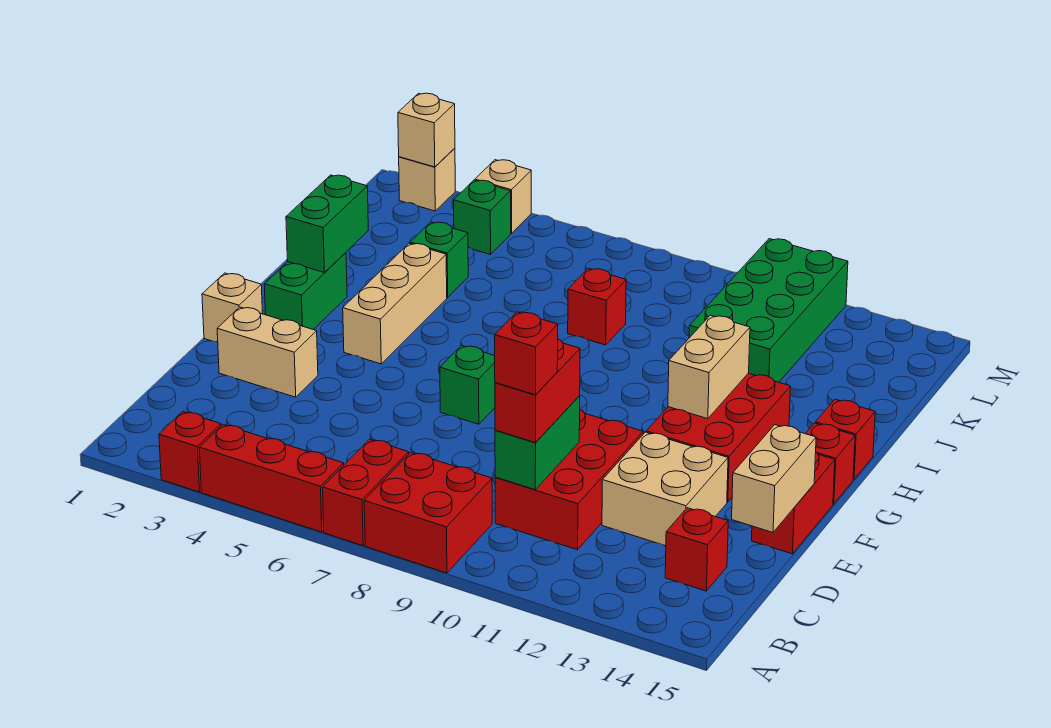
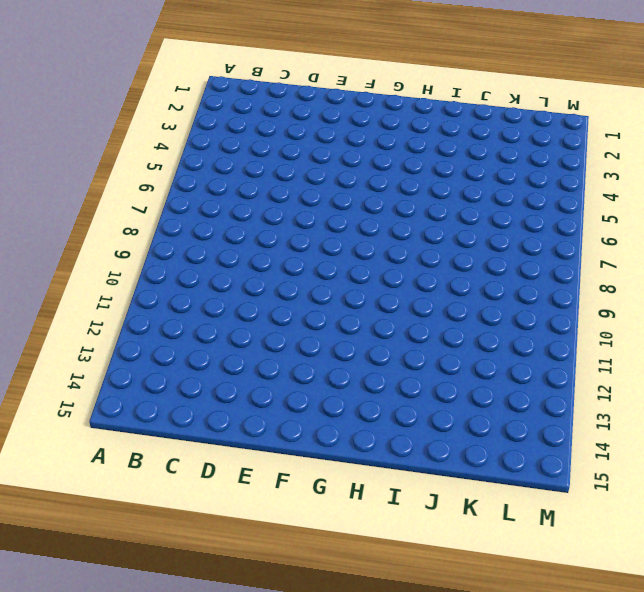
none -> red 1x1 brick [159,412,221,492]
none -> red 1x3 brick [199,424,344,532]
none -> red 1x2 brick [323,439,409,546]

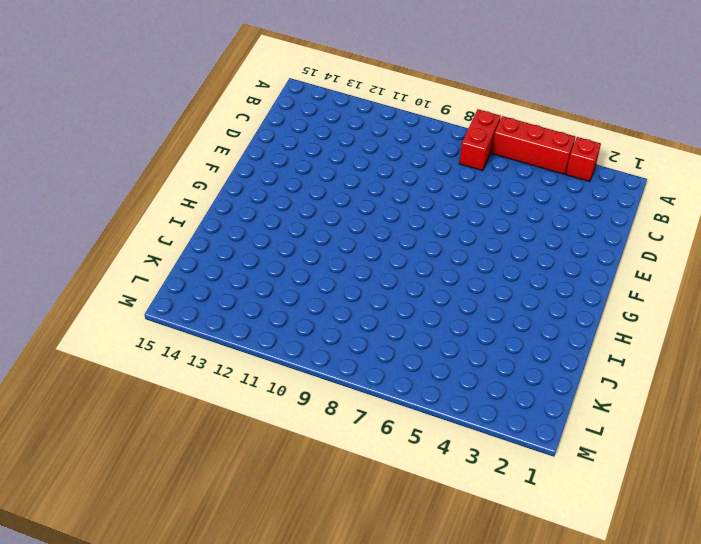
none -> red 2x2 brick [364,452,492,573]
none -> red 2x3 brick [495,410,643,550]
none -> red 1x1 brick [665,508,728,591]

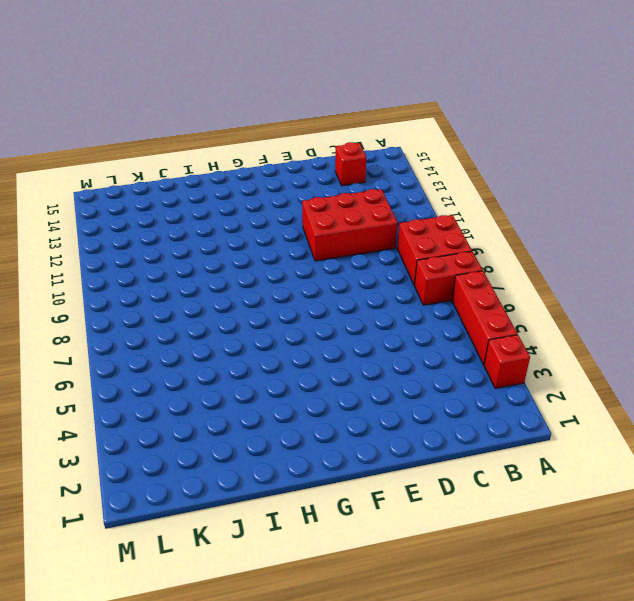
none -> tan 2x2 brick [602,432,728,546]
none -> tan 1x2 brick [217,307,318,397]
none -> red 1x2 brick [751,452,835,554]

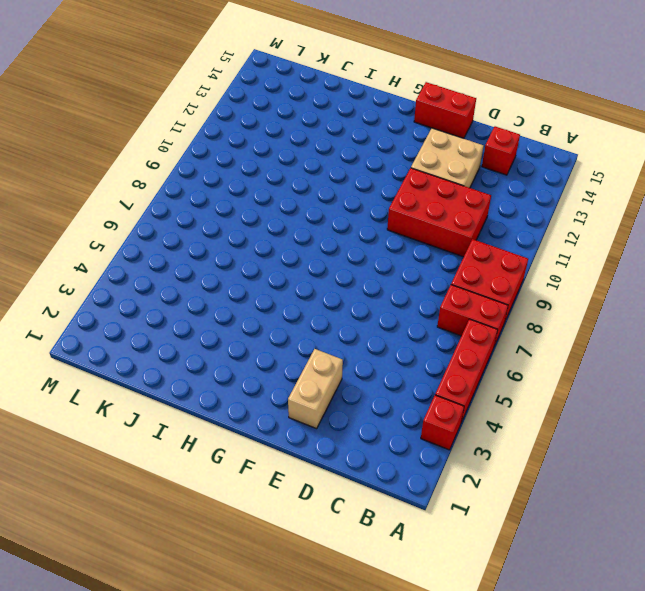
none -> tan 1x1 brick [202,273,263,342]
none -> green 1x1 brick [440,346,495,424]
none -> red 2x3 brick [646,373,790,502]

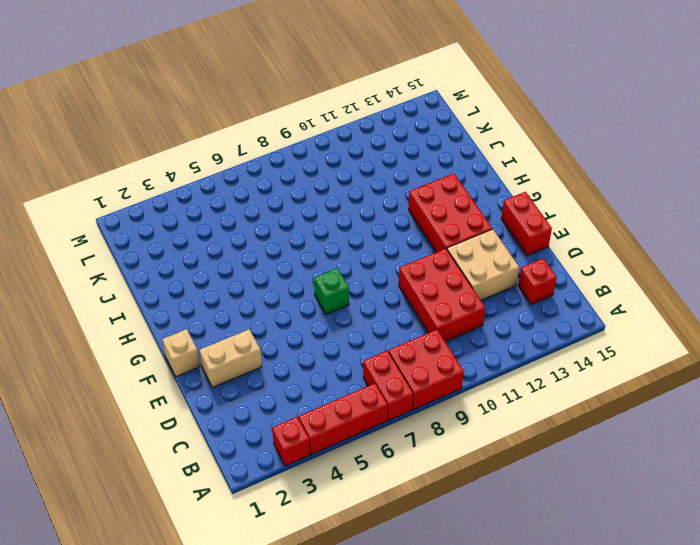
none -> green 1x2 brick [264,253,347,330]
none -> tan 1x3 brick [343,243,447,364]
none -> red 1x1 brick [805,423,855,504]

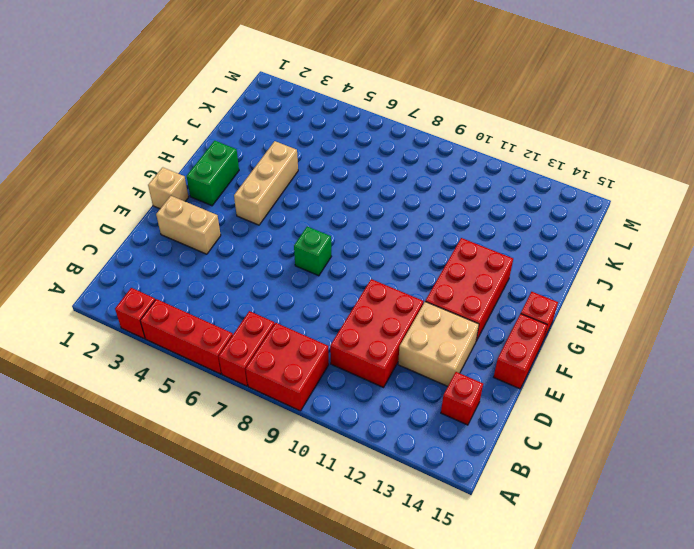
none -> red 1x1 brick [815,399,875,480]
none -> green 1x1 brick [410,222,468,297]
none -> red 1x1 brick [568,268,626,345]

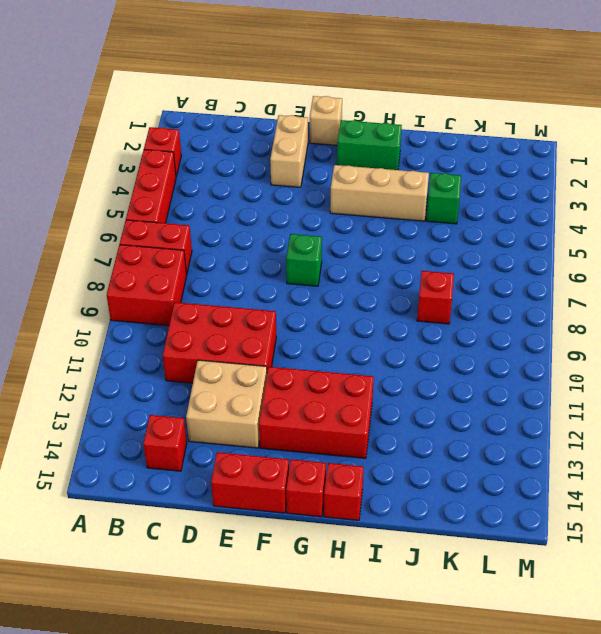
none -> green 2x4 brick [689,239,848,382]
none -> green 1x1 brick [454,180,511,255]
none -> tan 1x1 brick [399,148,455,211]

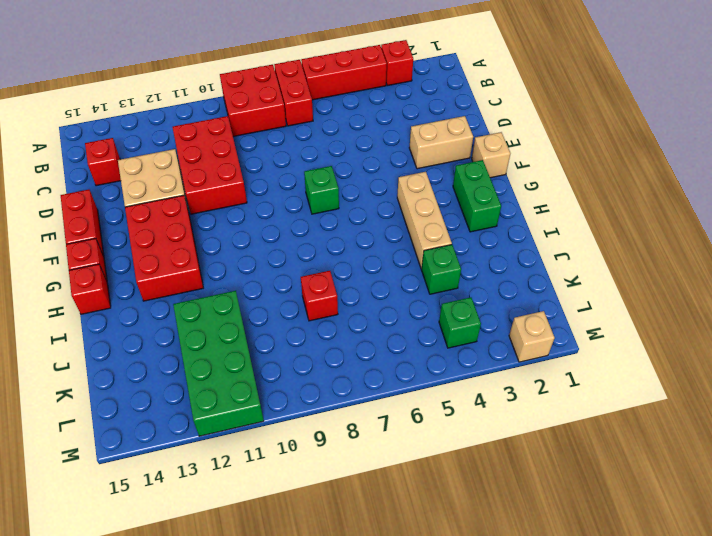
none -> tan 1x1 brick [475,160,531,234]
none -> green 1x2 brick [495,396,580,490]
none -> tan 1x2 brick [732,425,816,532]

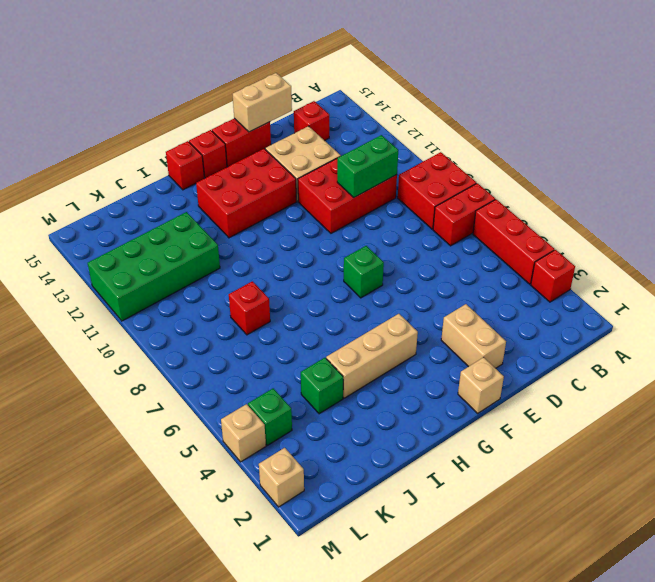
none -> green 1x2 brick [264,253,347,330]
none -> tan 1x2 brick [668,315,750,419]
none -> green 1x2 brick [286,175,368,272]

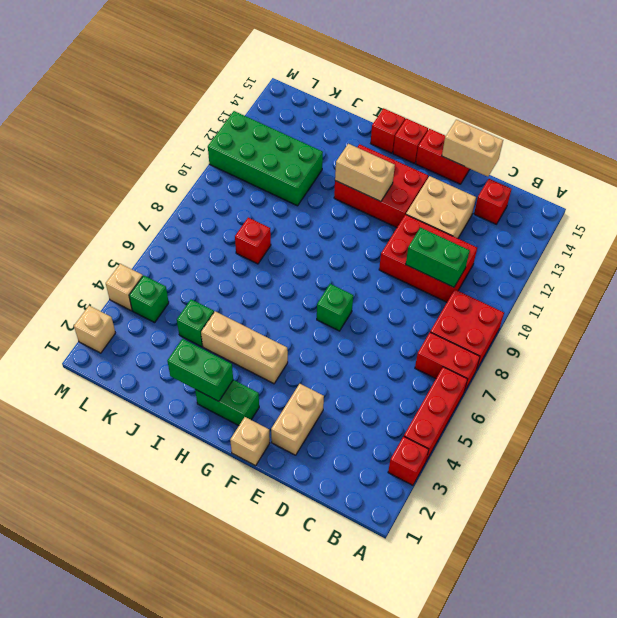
none -> tan 1x1 brick [398,93,455,167]
none -> red 1x2 brick [495,339,580,443]
none -> red 1x1 brick [495,312,558,395]

